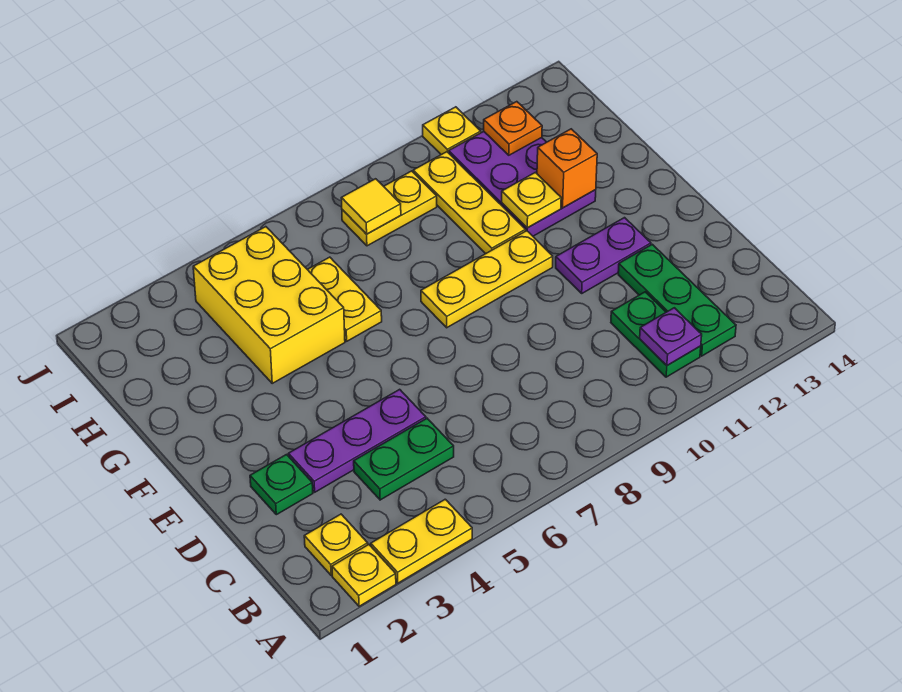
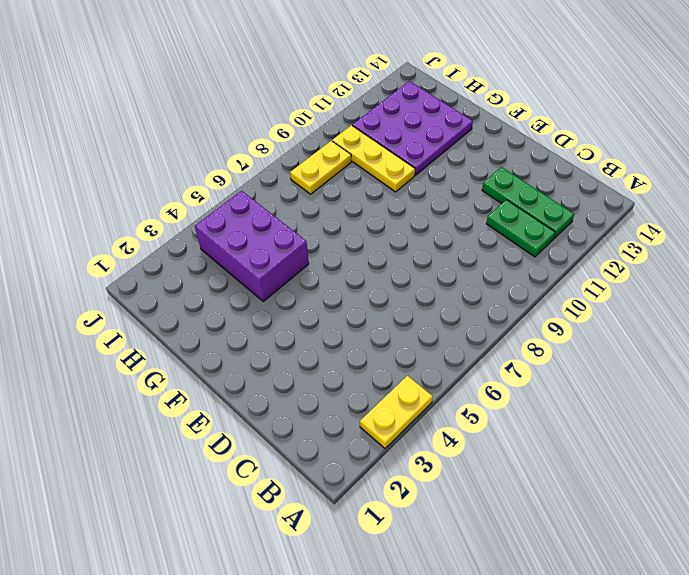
purple 2x3 brick [195,191,309,301] -> yellow 2x3 brick [193,227,345,383]
purple 3x3 plate [352,81,473,175] -> purple 2x3 plate [449,131,596,236]
none -> yellow 1x1 plate [332,545,396,606]
none -> yellow 1x1 plate [304,514,368,575]
none -> green 1x2 plate [354,418,454,500]

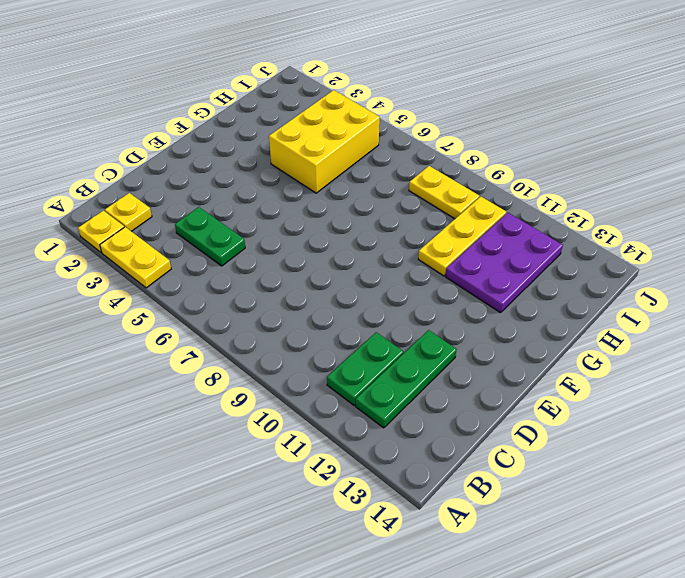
none -> green 1x1 plate [250,455,313,515]
none -> purple 1x3 plate [288,389,426,492]
none -> purple 1x2 plate [556,218,651,293]

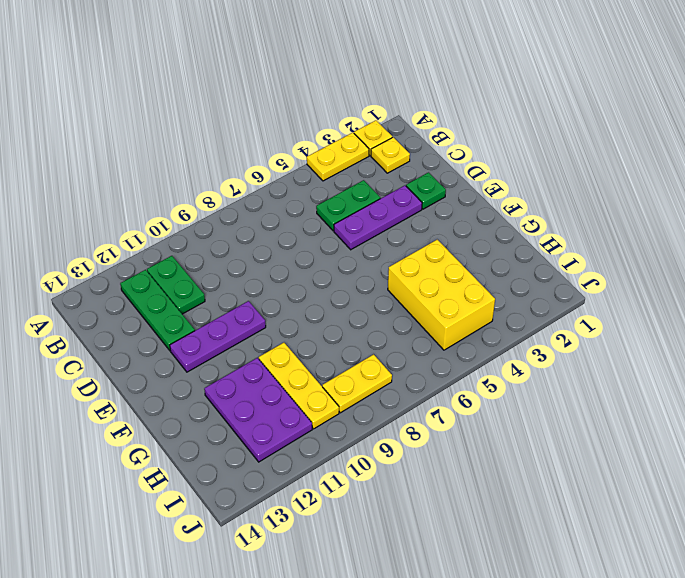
purple 1x3 plate [170,301,266,372] -> purple 1x2 plate [556,218,651,293]
none -> yellow 1x3 plate [421,231,553,328]
none -> yellow 1x2 plate [307,257,382,341]
none -> yellow 1x1 plate [423,107,481,155]

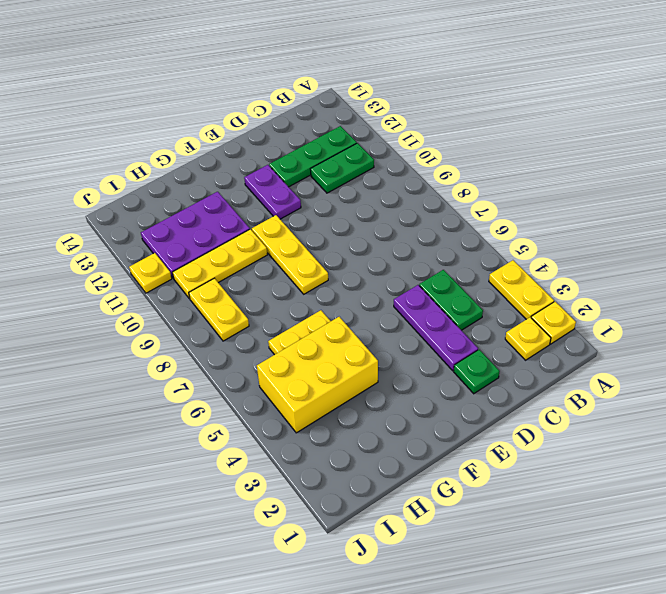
none -> purple 1x1 plate [640,308,702,366]
none -> yellow 1x1 plate [502,172,561,228]
none -> orange 1x1 brick [537,129,597,208]

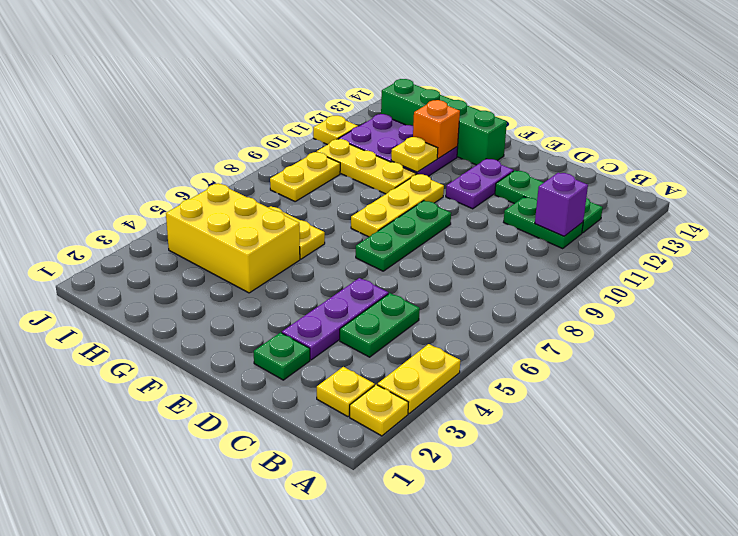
purple 1x1 brick [535,173,588,236] -> purple 1x1 plate [640,308,702,366]
green 1x3 plate [356,201,451,271] -> none
green 1x4 brick [381,79,507,165] -> none
none -> yellow 1x1 tile [341,179,401,234]
none -> orange 1x1 plate [484,102,542,155]

